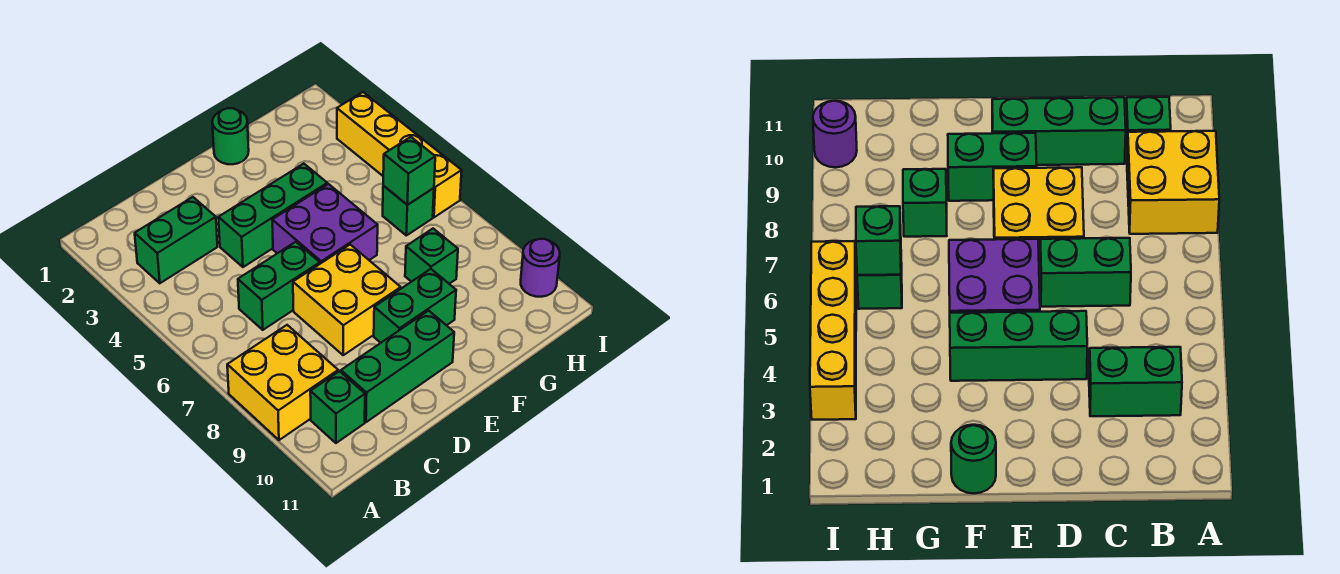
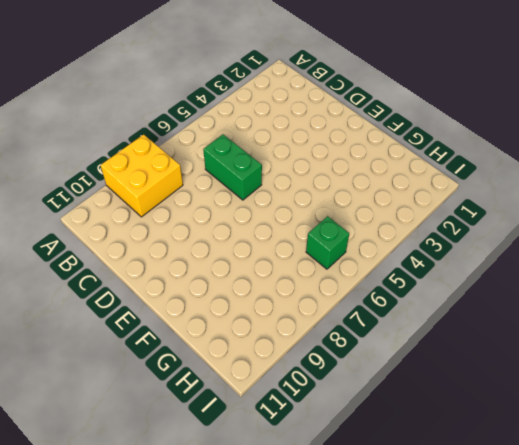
none -> green 1x2 brick [135,197,217,283]
none -> green 1x1 brick [310,371,365,443]
none -> green 1x3 brick [341,311,454,422]

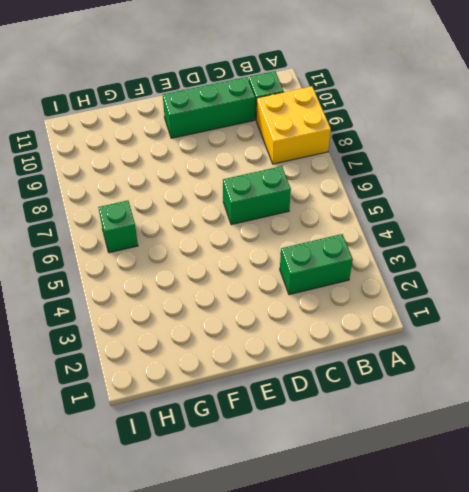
none -> green 1x3 brick [218,164,327,267]
none -> yellow 2x2 brick [293,245,401,355]
none -> purple 2x2 brick [272,184,378,264]

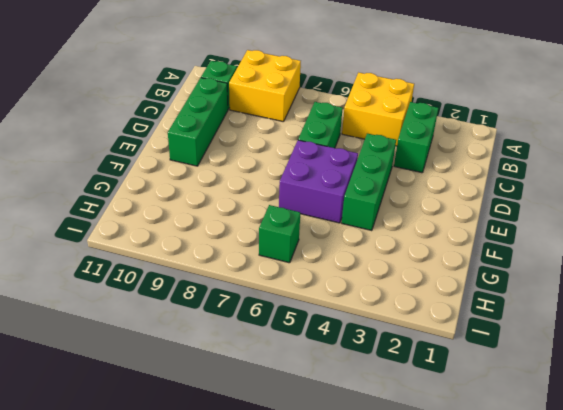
yellow 2x2 brick [342,72,414,146] -> yellow 2x2 brick moved to [293,245,401,355]
none -> green 1x2 brick [374,269,456,343]
none -> green 1x1 round brick [212,108,249,164]
none -> green 1x1 brick [405,229,458,284]

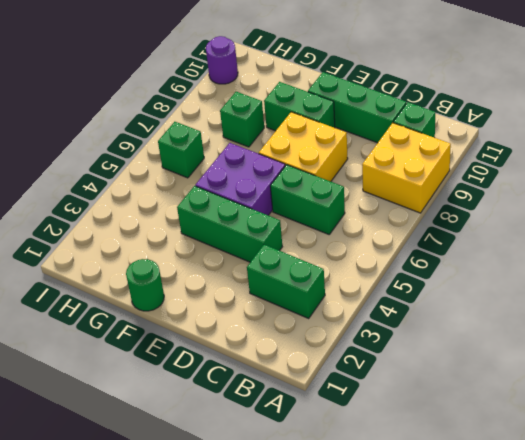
none -> yellow 1x4 brick [337,92,462,217]
none -> green 1x1 brick [383,137,435,205]

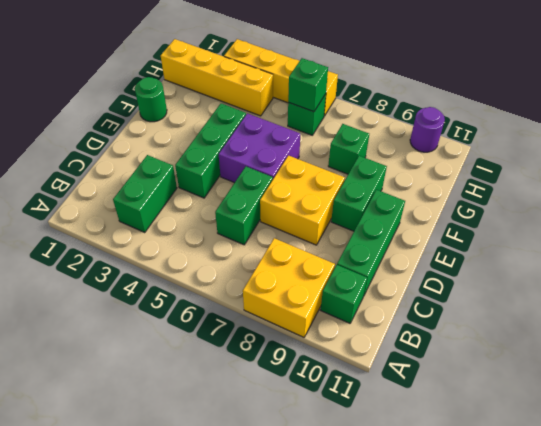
yellow 1x4 brick [161,39,273,116] -> none

